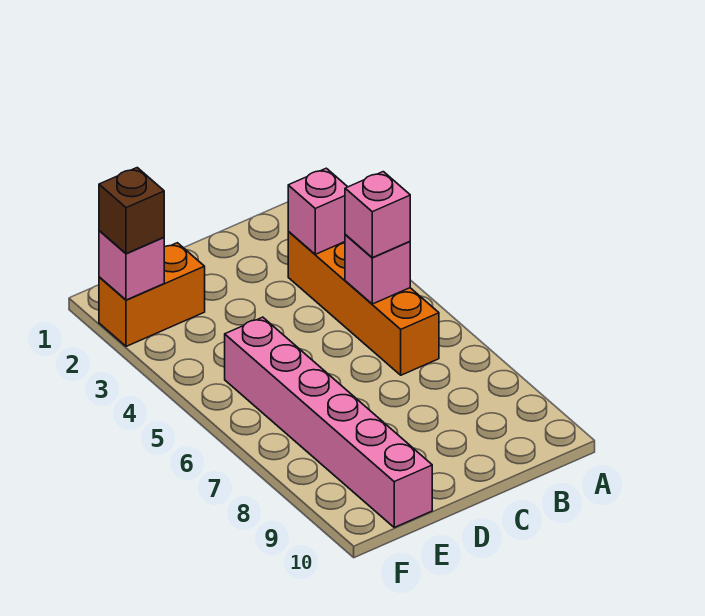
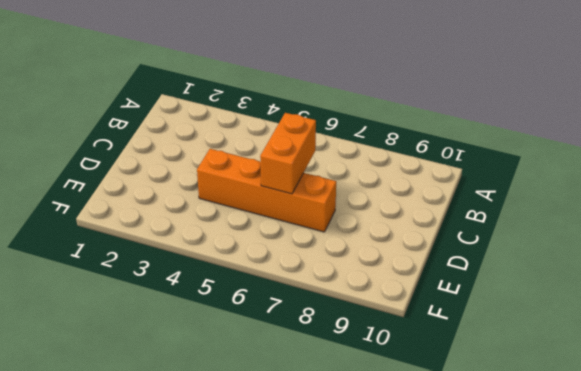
orange 1x2 brick [260,113,316,194] -> orange 1x2 brick moved to [99,243,205,346]
orange 1x4 brick [197,149,336,232] -> orange 1x4 brick moved to [288,232,439,375]
none -> pink 1x6 brick [225,317,432,527]
none -> pink 1x1 brick [288,168,347,254]

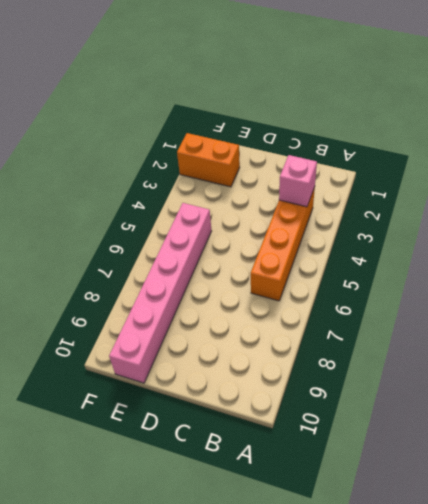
none -> pink 1x1 brick [345,235,410,304]
none -> pink 1x1 brick [99,231,164,300]

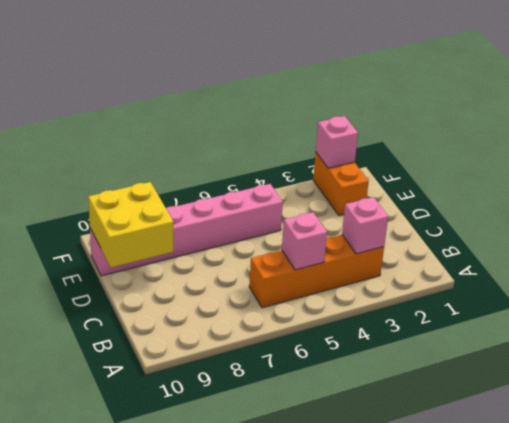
yellow 2x2 brick [88,182,173,267] -> none
none -> pink 1x1 brick [345,172,410,258]
none -> brown 1x1 brick [99,168,164,254]

